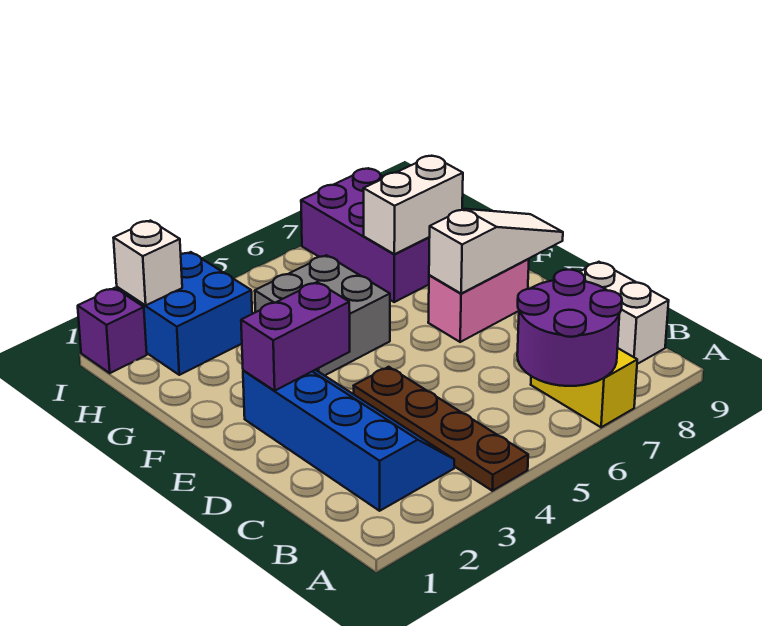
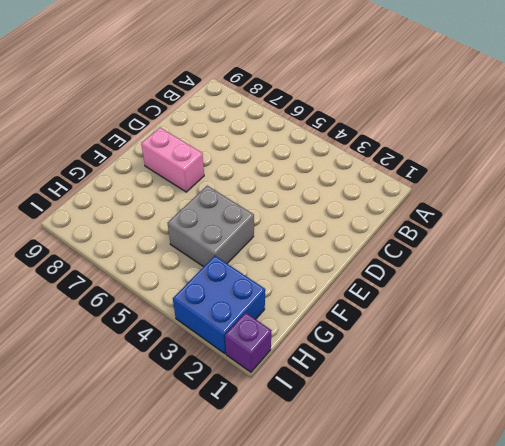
none -> brown 1x4 plate [354,367,528,491]
none -> yellow 1x2 brick [531,348,637,427]
none -> blue 2x4 slope [243,370,454,511]

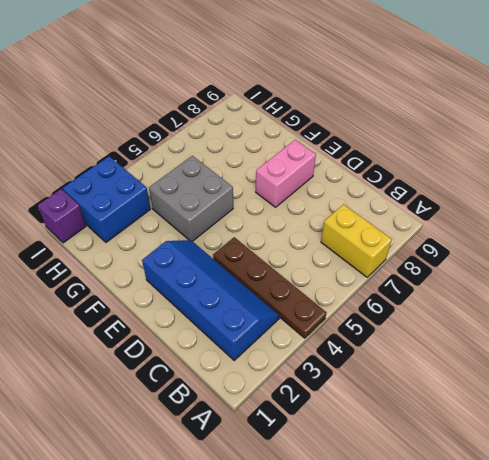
none -> white 1x2 brick [580,262,669,364]
none -> purple 2x3 brick [301,168,430,302]
none -> purple 2x2 round brick [517,270,622,386]

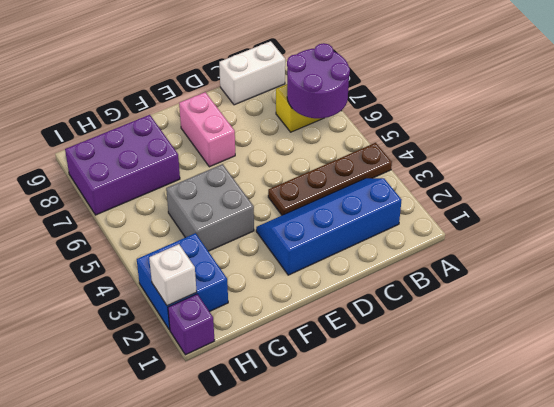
none -> purple 1x2 brick [241,282,350,391]
none -> white 1x3 slope [429,209,563,293]
none -> white 1x2 brick [363,156,463,254]

